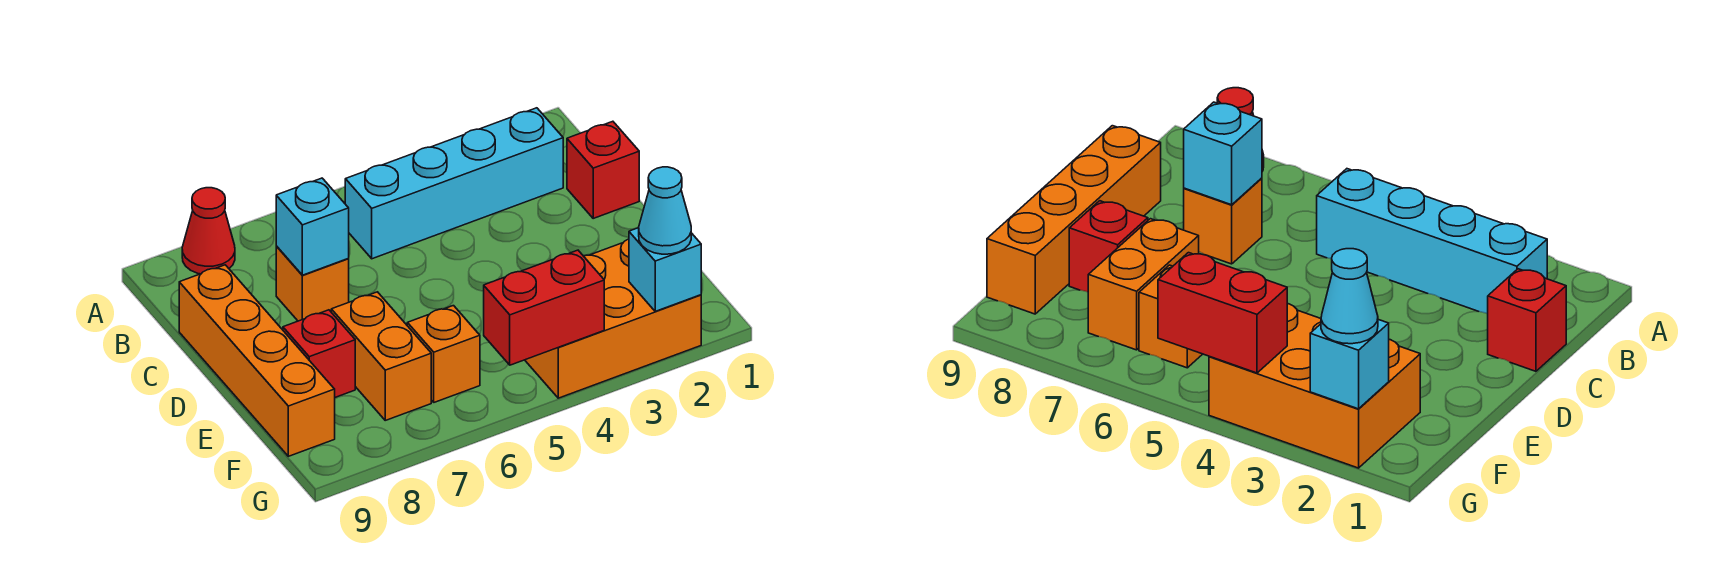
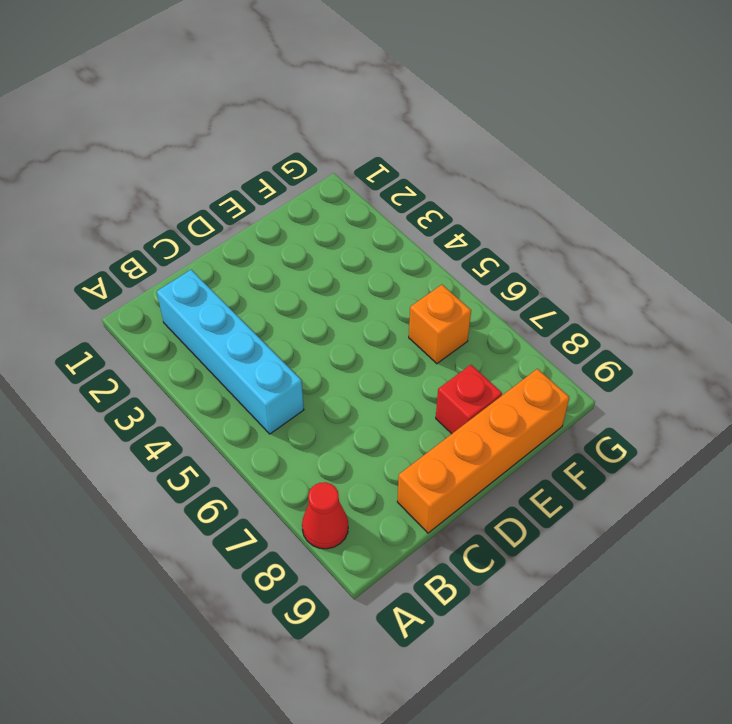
none -> red 1x1 brick [567,121,639,218]
none -> orange 1x1 brick [276,246,349,321]
none -> orange 1x2 brick [331,292,431,420]

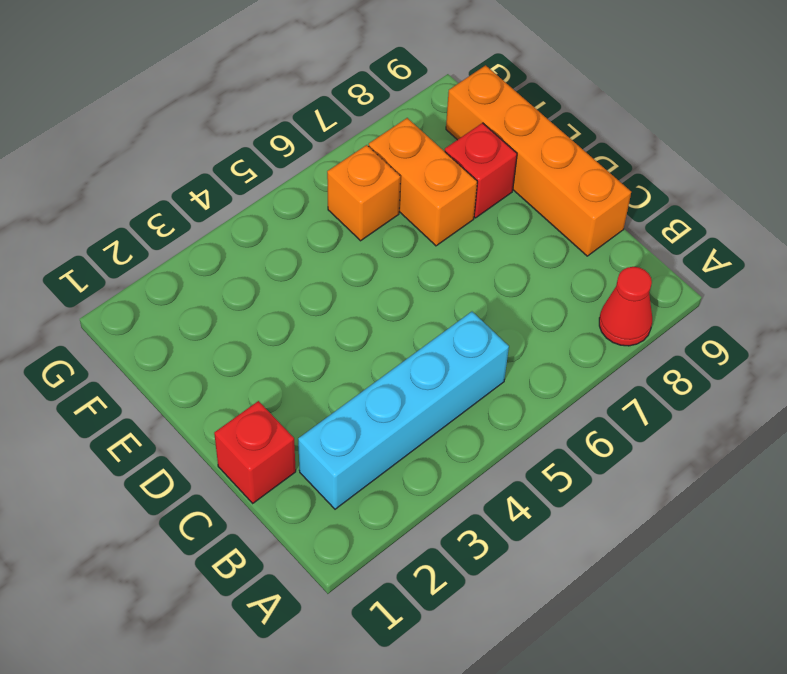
none -> orange 1x1 brick [276,246,349,321]
none -> orange 2x3 brick [525,239,701,398]
none -> cyan 1x1 brick [276,178,349,275]

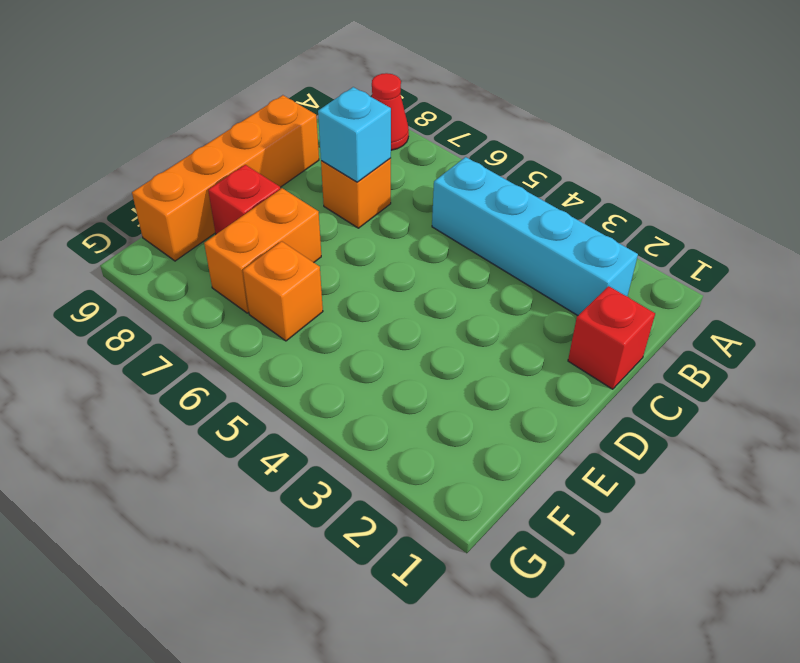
none -> orange 2x3 brick [525,239,701,398]
none -> cyan 1x1 brick [629,228,701,311]
none -> red 1x2 brick [484,250,604,365]

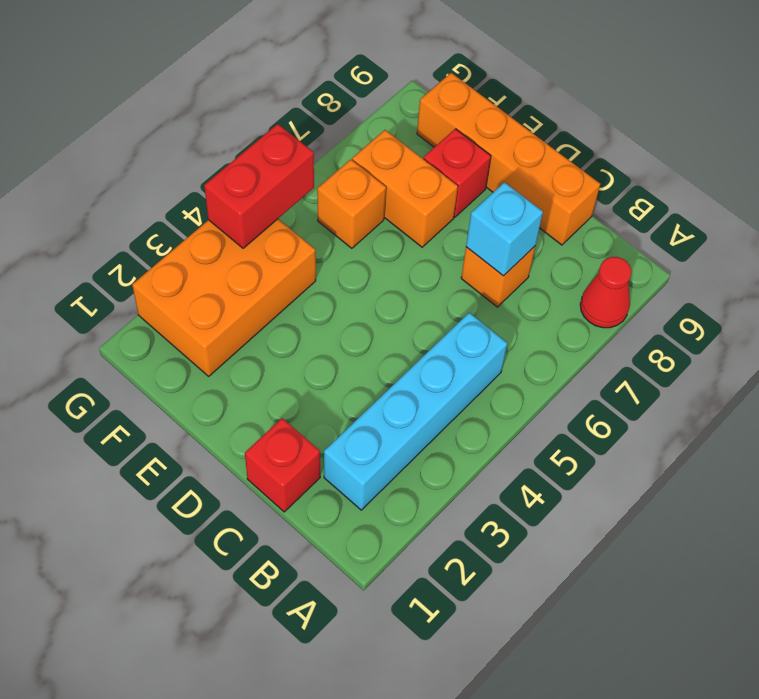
none -> cyan 1x1 brick [629,228,701,311]
none -> cyan 1x1 cone [639,167,691,254]

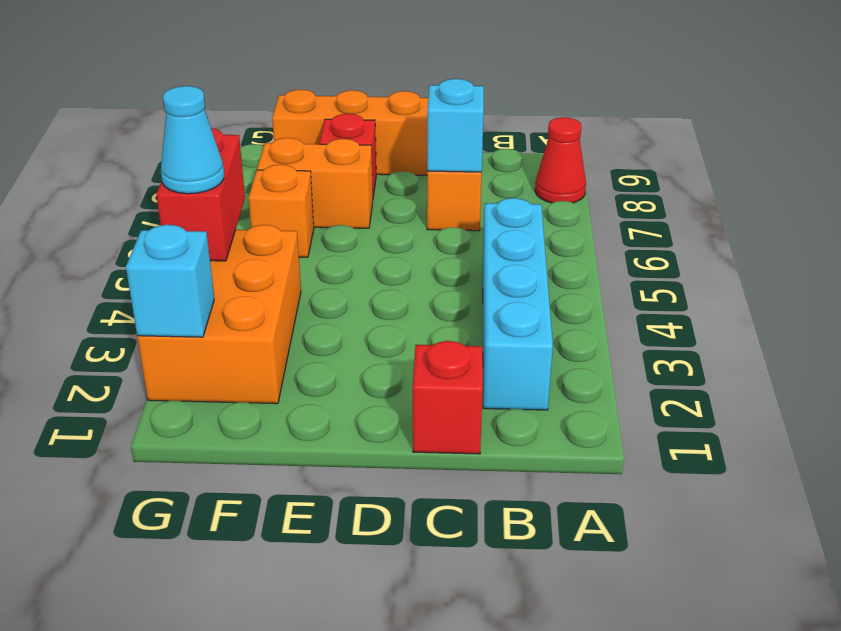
cyan 1x1 cone [161,86,224,194] -> cyan 1x1 cone moved to [639,167,691,254]

